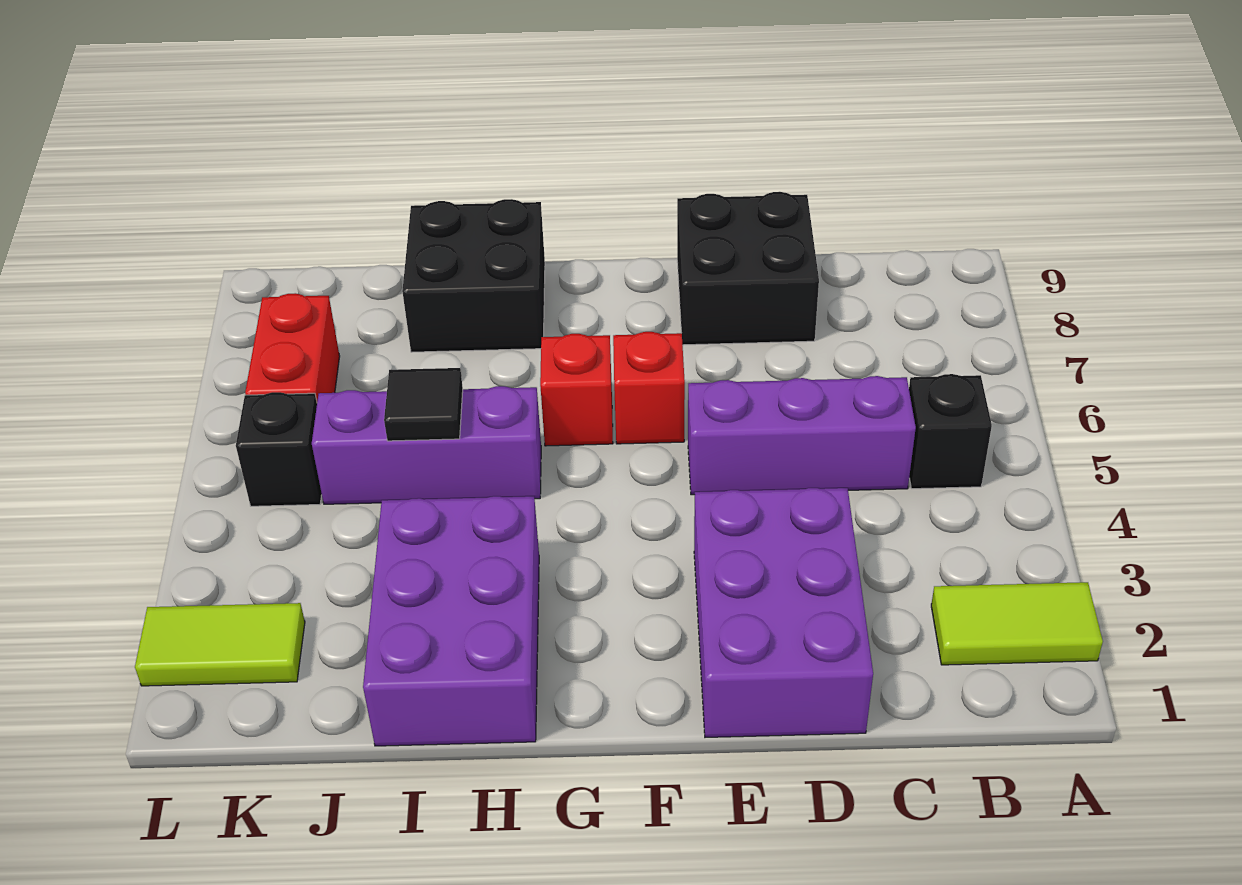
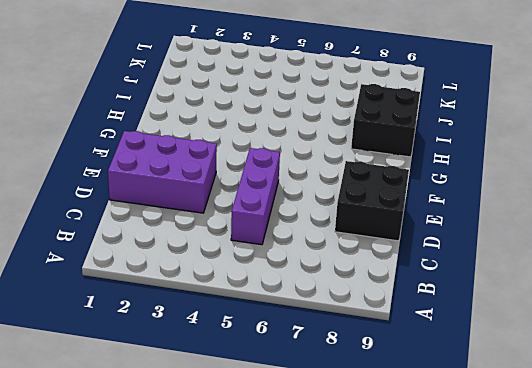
none -> lime 1x2 tile [931,582,1103,665]
none -> black 1x1 brick [909,374,992,489]
none -> red 1x1 brick [613,332,685,444]

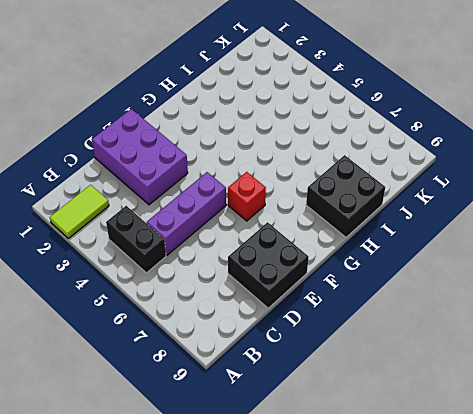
black 1x2 brick [106,206,166,273] -> black 1x1 brick [909,374,992,489]
none -> red 1x1 brick [540,334,613,446]
none -> purple 2x3 brick [363,496,539,746]
none -> purple 1x3 brick [312,386,541,504]

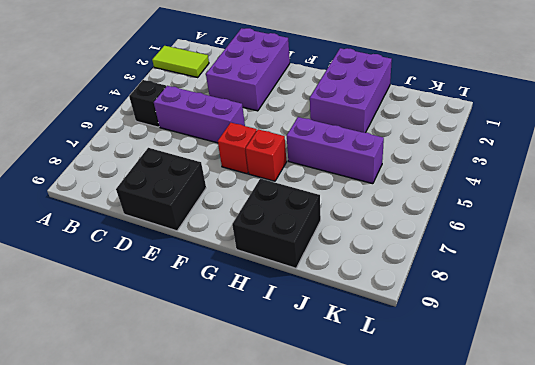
none -> lime 1x2 tile [135,603,305,686]
none -> black 1x1 brick [236,392,322,506]
none -> red 1x2 brick [245,293,340,401]

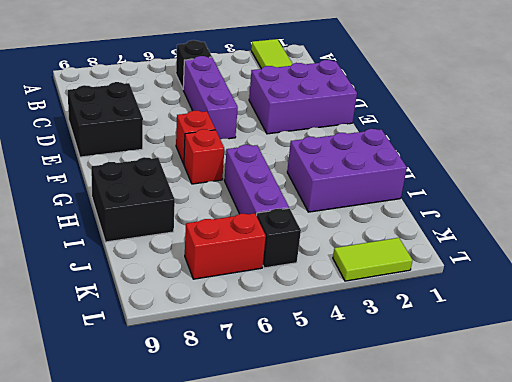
lime 1x2 tile [333,238,413,281] -> lime 1x2 tile turned to [135,603,305,686]
none -> black 1x1 tile [384,368,463,441]

